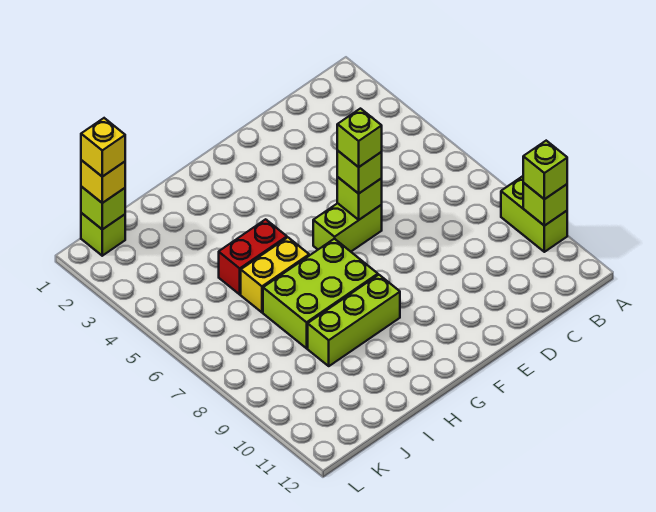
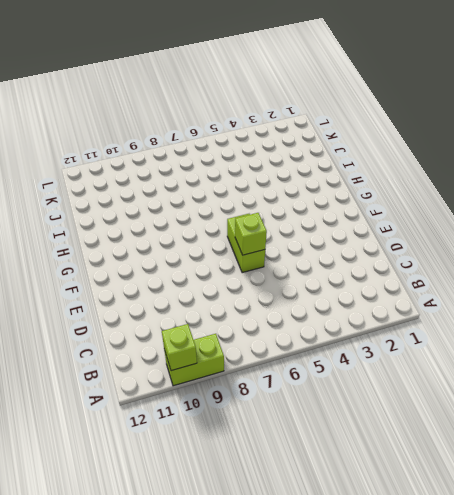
none -> lime 2x3 brick [263,239,378,348]
none -> lime 1x3 brick [308,275,400,366]
none -> red 1x2 brick [219,219,287,294]

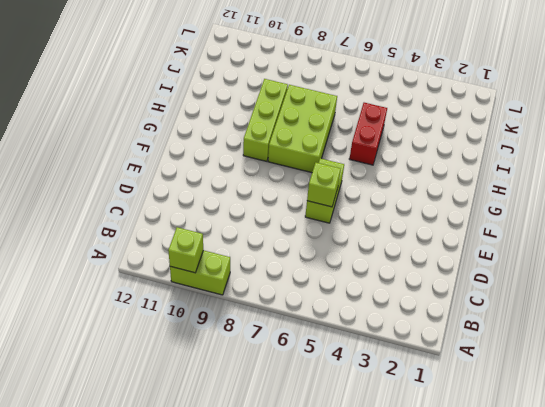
none -> yellow 1x2 brick [241,237,309,312]
none -> lime 1x1 brick [81,213,125,256]
none -> lime 1x1 brick [81,187,125,229]

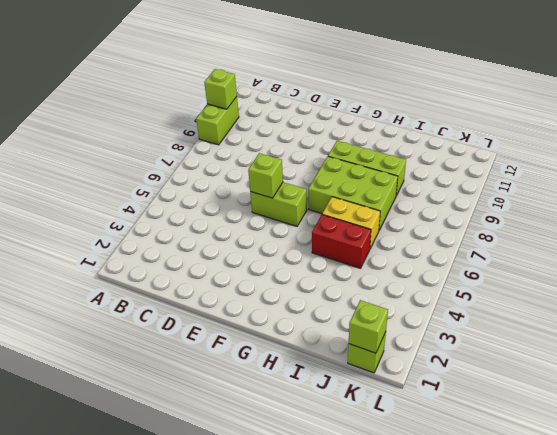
none -> lime 1x1 brick [523,141,567,199]
none -> lime 1x1 brick [337,150,382,194]
none -> yellow 1x1 brick [81,160,125,203]

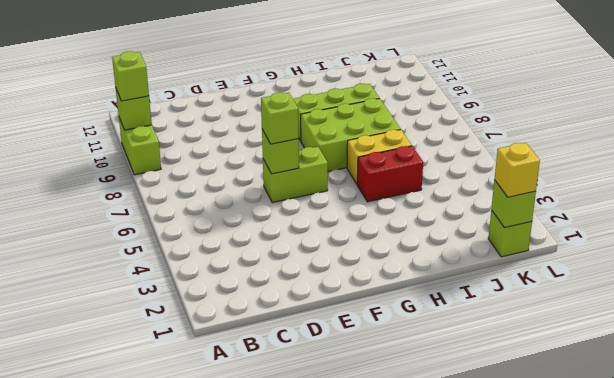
none -> lime 1x1 brick [337,109,382,167]
none -> yellow 1x1 brick [81,118,125,177]

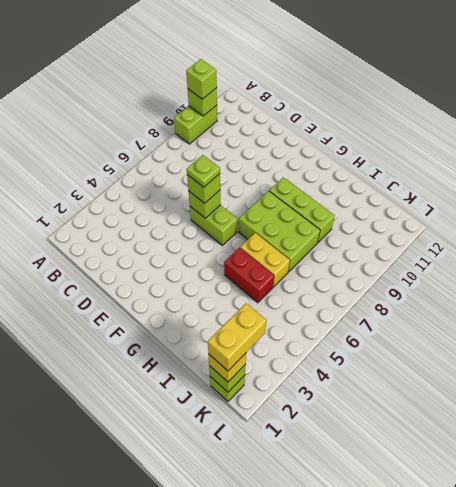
lime 1x1 plate [187,155,220,187] -> lime 1x1 brick [337,109,382,167]
yellow 1x2 brick [208,303,266,371] -> yellow 1x1 brick [81,118,125,177]

